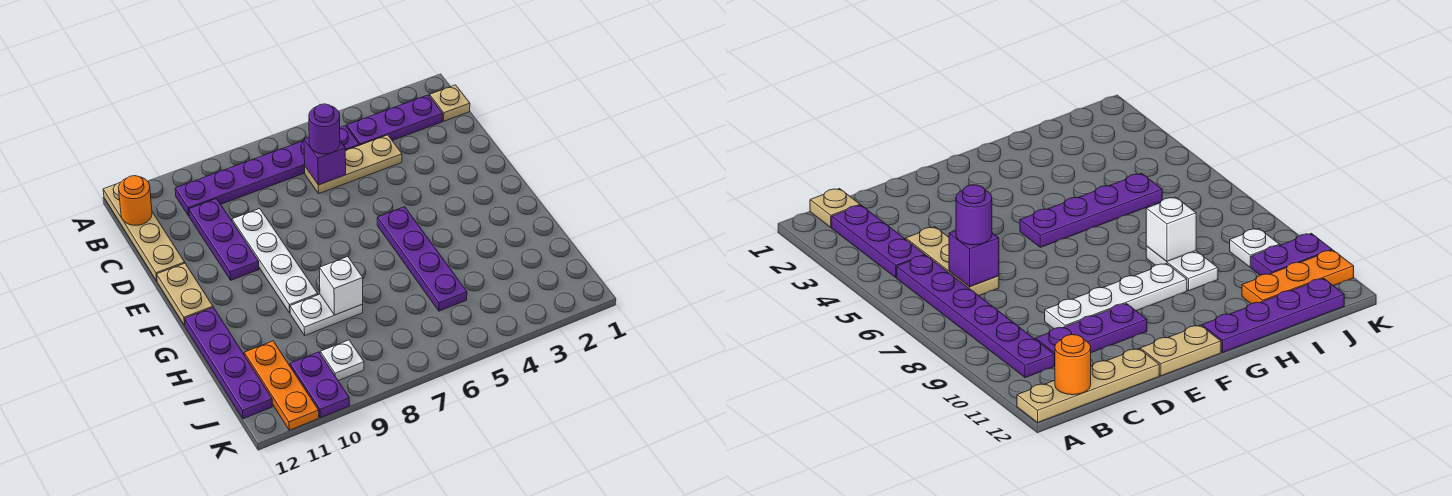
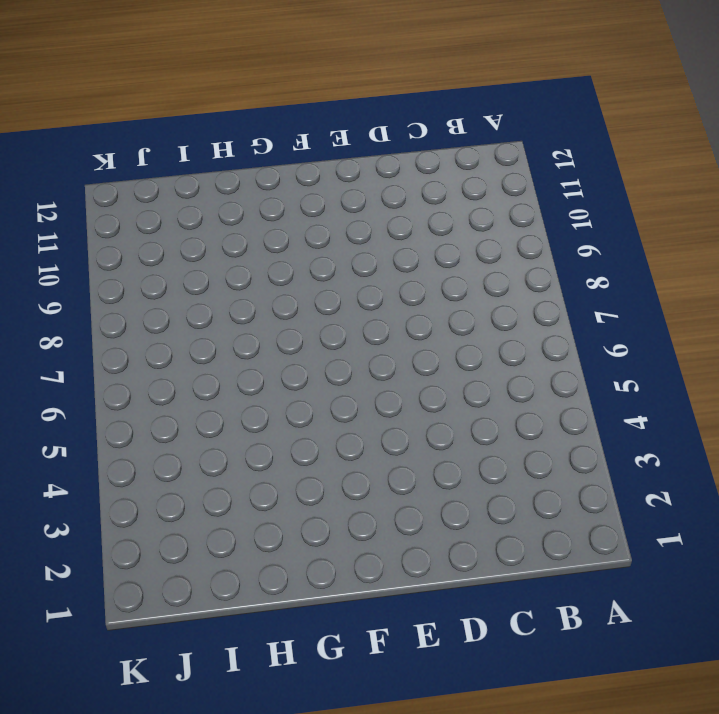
none -> tan 1x4 plate [103,182,185,281]
none -> tan 1x1 plate [430,85,470,121]
none -> purple 1x3 plate [347,95,443,145]

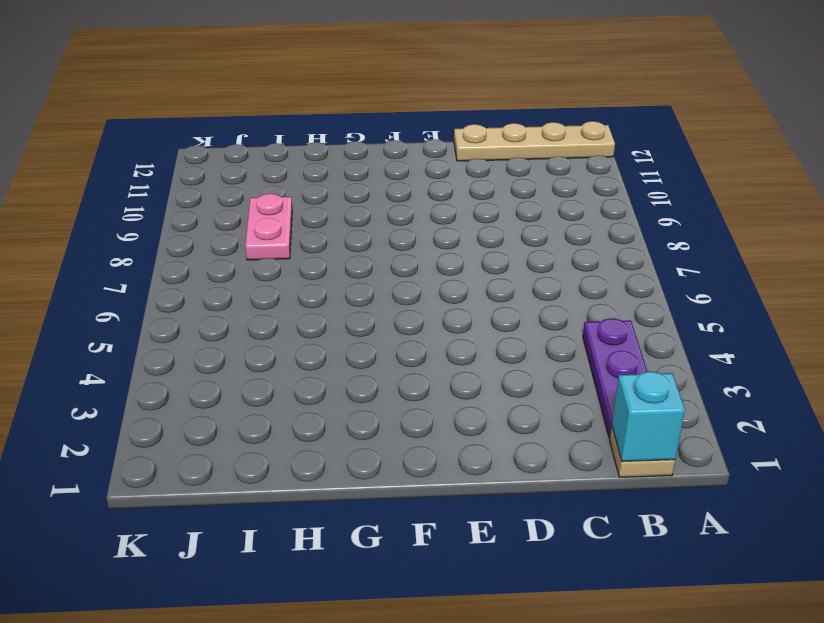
cyan 1x1 brick [612,371,685,462] -> none
pink 1x2 plate [245,194,292,260] -> none
none -> purple 1x6 plate [175,126,359,216]
none -> tan 1x3 plate [305,135,402,193]
none -> purple 1x3 plate [189,199,259,280]

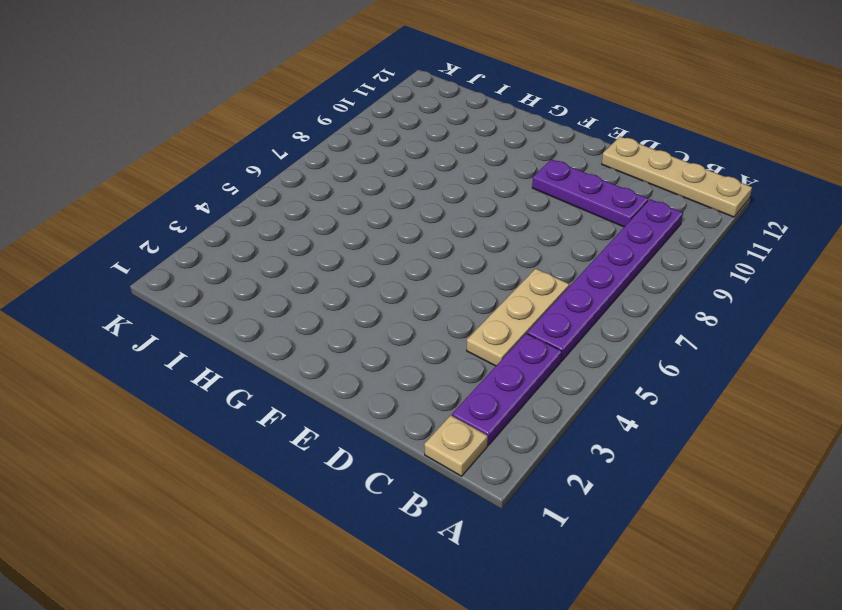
none -> white 1x4 plate [232,209,318,313]
none -> tan 1x2 plate [157,263,213,325]
none -> purple 1x4 plate [377,207,467,311]

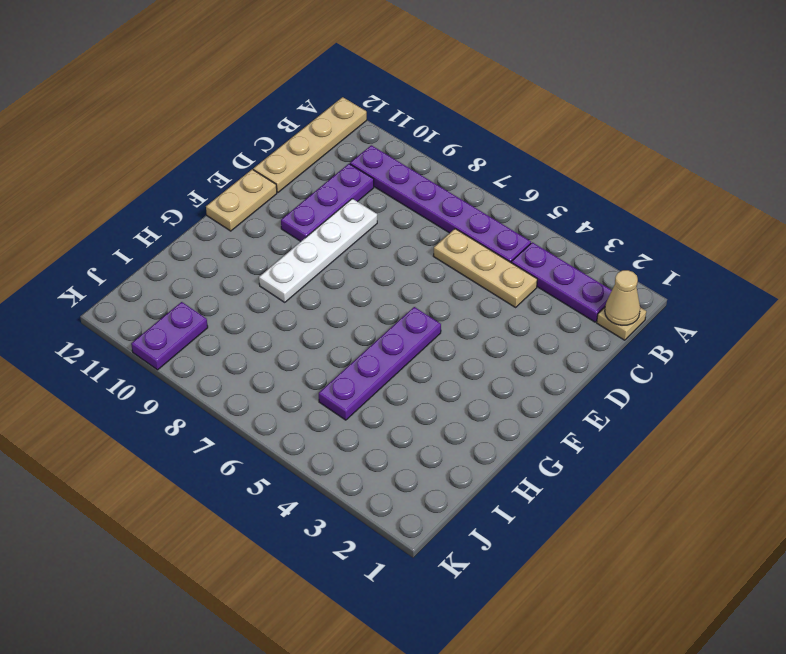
tan 1x1 cone [605,270,640,325] -> none
none -> purple 1x4 plate [185,307,272,419]
none -> white 1x2 plate [290,294,363,335]
none -> orange 1x3 plate [244,341,319,430]

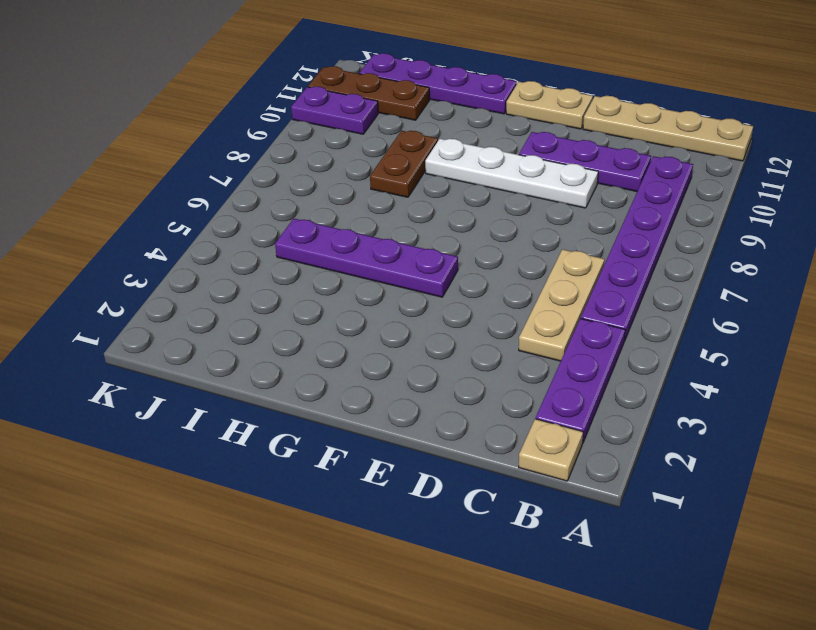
brown 1x2 plate [370,131,438,197] -> white 1x2 plate [290,294,363,335]
brown 1x3 plate [308,66,430,120] -> orange 1x3 plate [244,341,319,430]
none -> white 1x1 plate [320,340,364,381]
none -> orange 1x1 round brick [119,176,152,225]
none -> purple 1x1 brick [304,137,346,185]

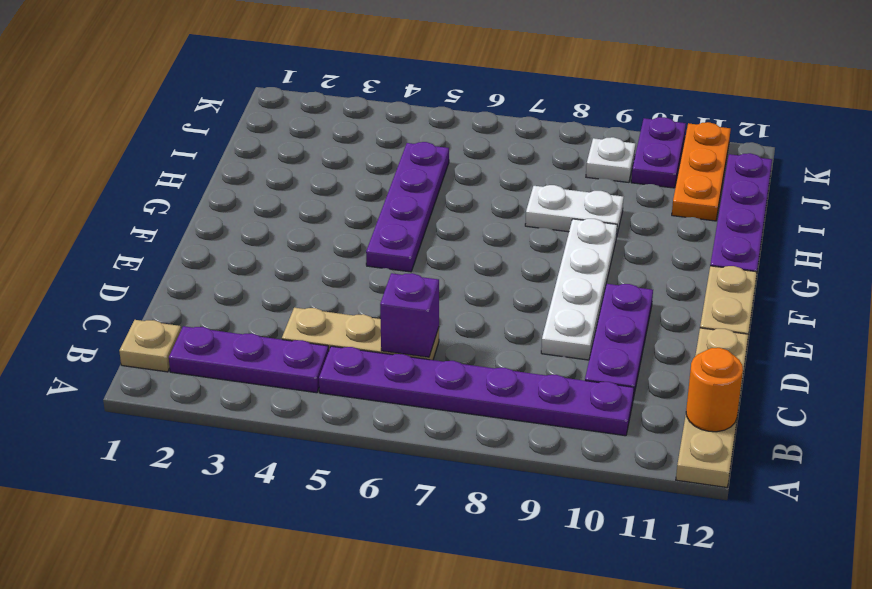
none -> white 1x1 brick [319,257,363,315]
none -> purple 1x1 round brick [309,104,340,154]

